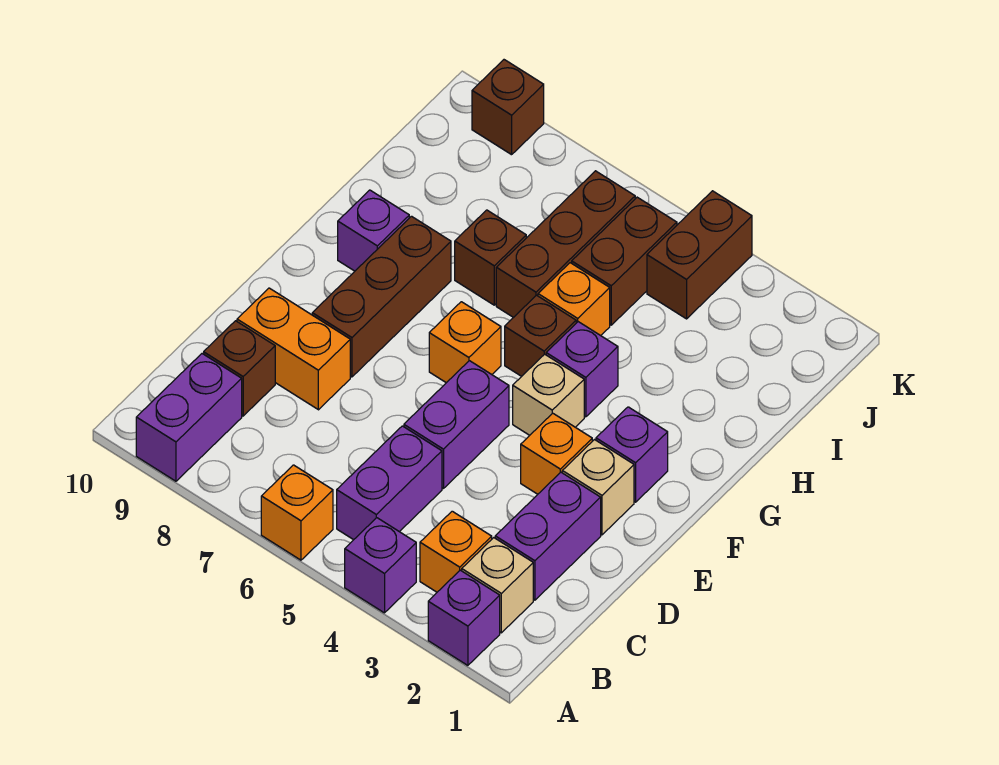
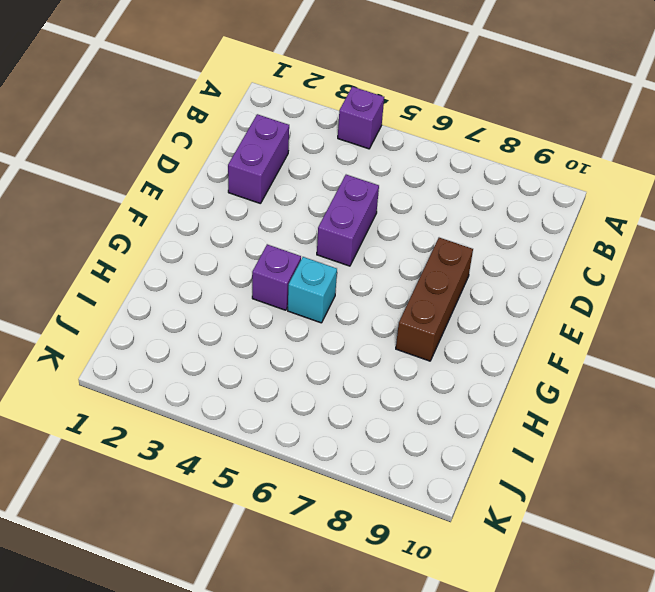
cyan 1x1 brick [288,257,337,323] -> brown 1x1 brick [505,295,576,376]
none -> purple 1x1 brick [428,570,500,665]
none -> orange 1x1 brick [261,465,333,560]
none -> purple 1x2 brick [136,354,242,481]

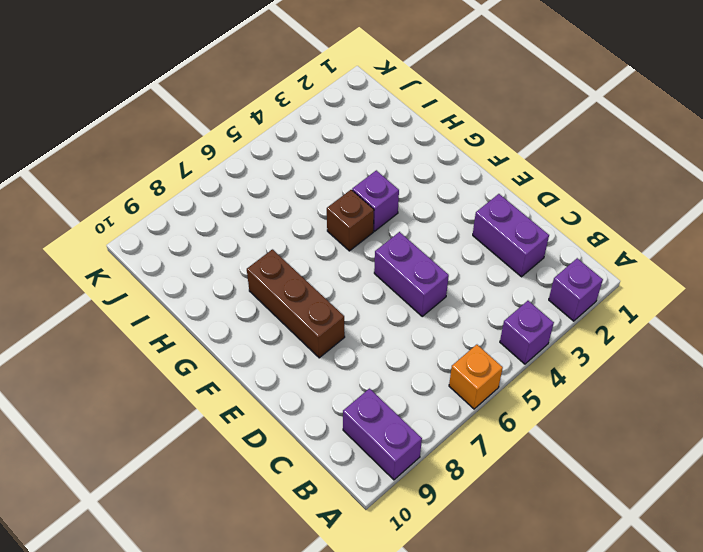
none -> tan 1x1 brick [462,538,533,633]
none -> orange 1x1 brick [420,511,492,592]
none -> purple 1x2 brick [337,426,442,540]

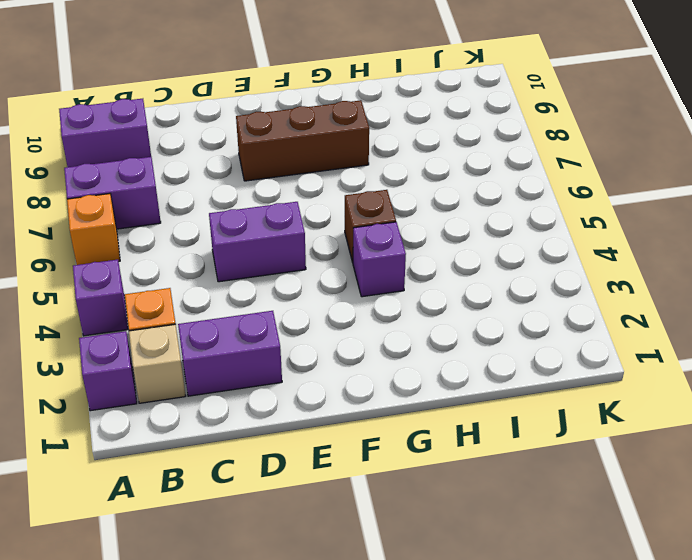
purple 1x2 brick [64,157,161,229] -> purple 1x2 brick moved to [337,426,442,540]
none -> brown 1x1 brick [204,321,275,416]
none -> orange 1x2 brick [237,288,350,410]
none -> tan 1x1 brick [562,440,634,535]

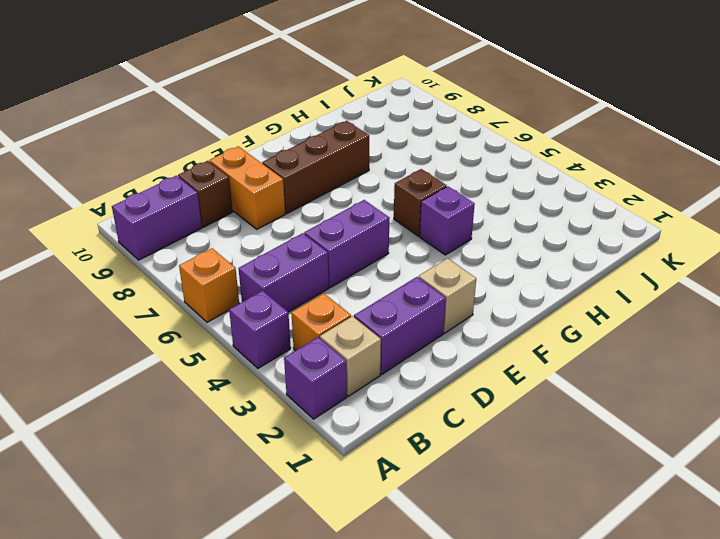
none -> orange 1x1 brick [521,413,592,494]
none -> purple 1x1 brick [596,407,668,502]
none -> tan 1x1 brick [513,354,584,435]

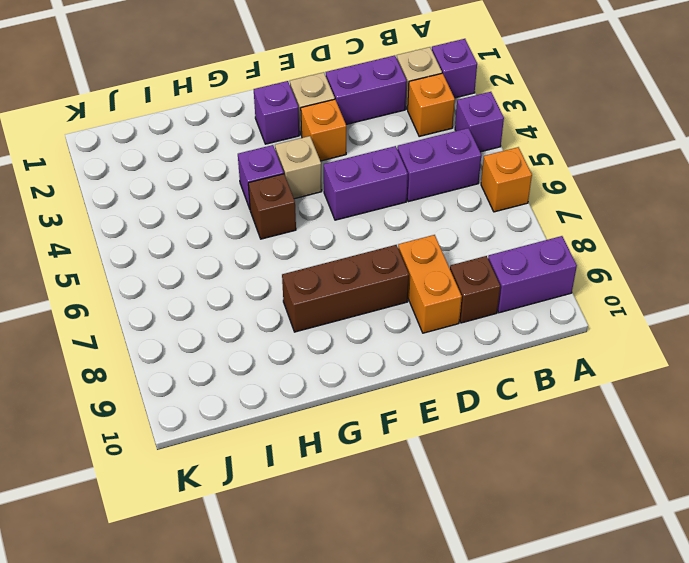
none -> orange 1x1 brick [429,302,501,383]
none -> purple 1x1 brick [338,190,409,271]
none -> orange 1x1 brick [538,263,610,336]

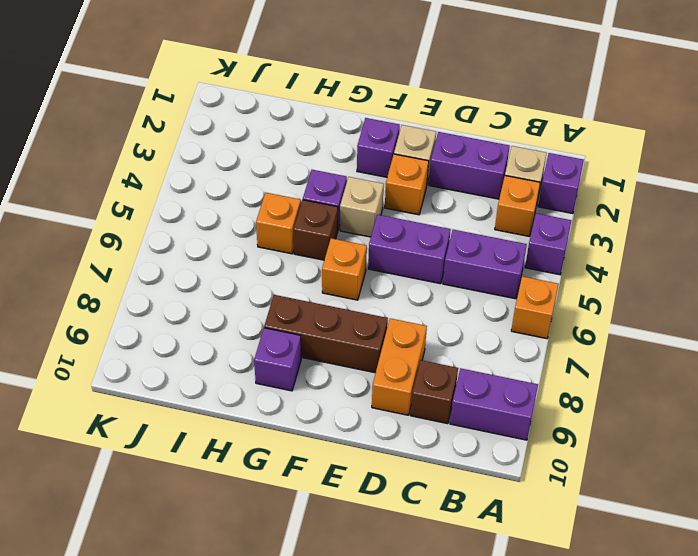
none -> brown 1x3 brick [496,171,635,318]
none -> brown 1x1 brick [455,210,526,305]
none -> brown 1x2 brick [572,197,677,325]

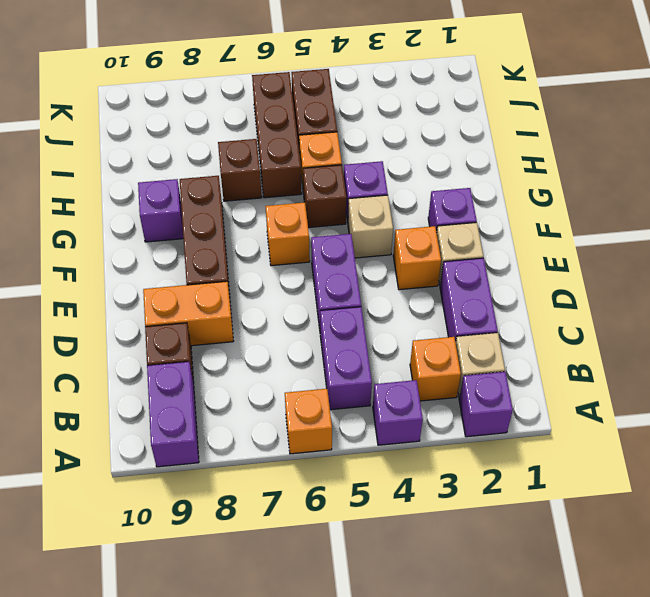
none -> brown 1x2 brick [647,191,752,319]
none -> brown 1x1 brick [472,60,544,155]

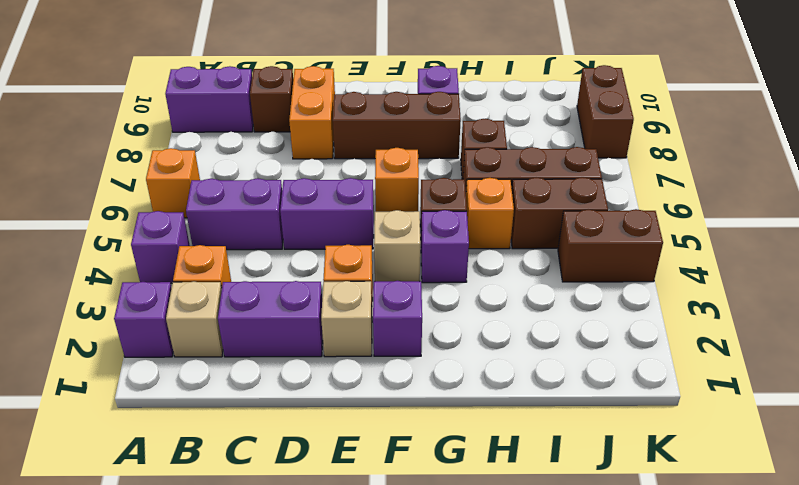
brown 1x2 brick [577,65,634,158] -> brown 1x1 brick [472,60,544,155]

